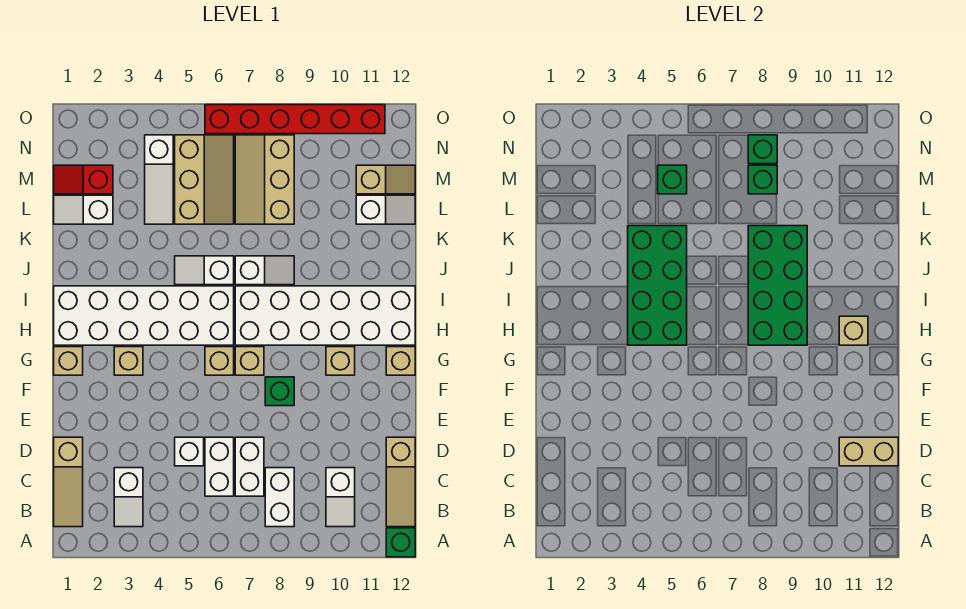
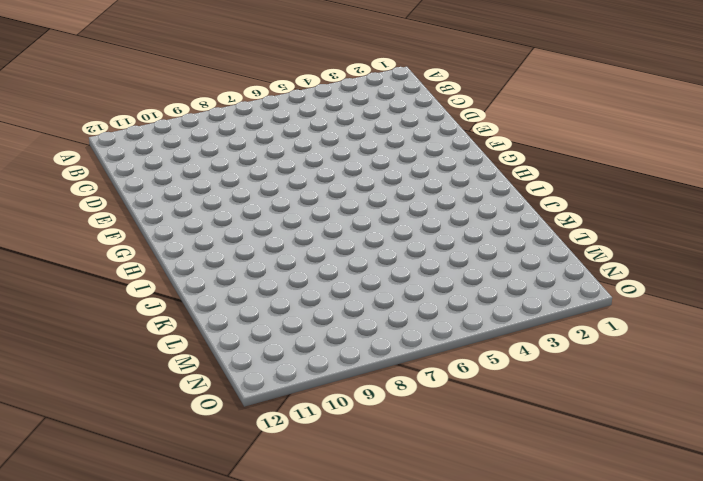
none -> green 1x1 brick [386,528,415,557]
none -> tan 1x3 slope [54,437,83,527]
none -> white 1x2 slope [114,468,143,527]
none -> white 1x2 brick [265,468,294,527]

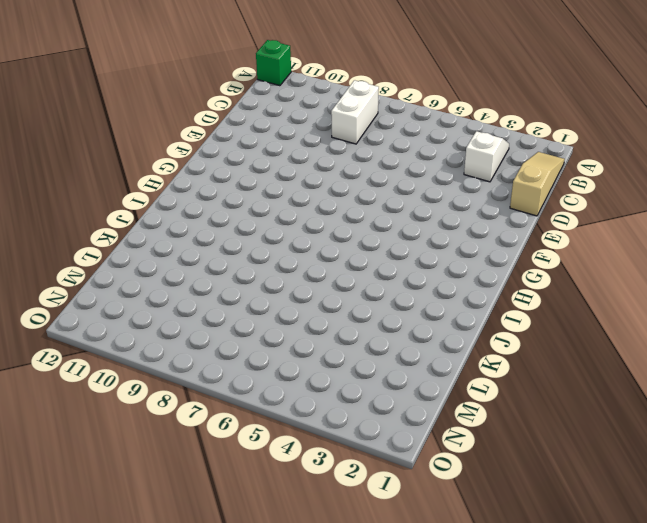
none -> white 1x2 slope [326,468,355,527]
none -> tan 1x3 slope [386,437,415,527]
none -> white 1x2 brick [205,437,234,496]
none -> white 1x2 brick [235,437,264,496]

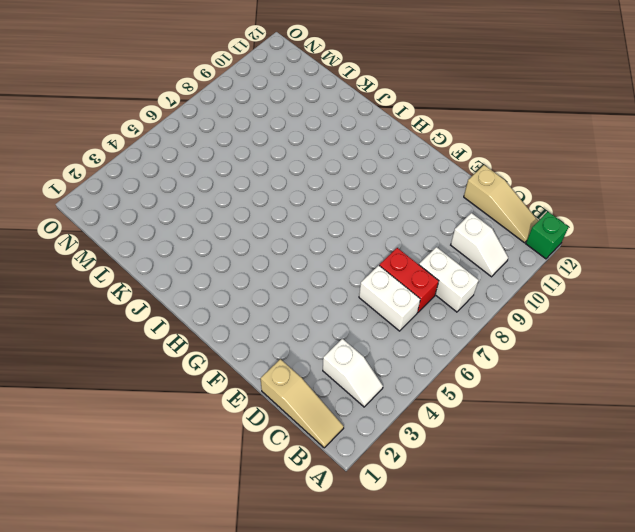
red 1x2 brick [379,248,439,313] -> white 1x2 brick [235,437,264,496]
none -> white 1x1 brick [175,437,204,466]
none -> green 1x1 brick [265,377,294,406]
none -> tan 1x1 brick [54,347,83,375]
none -> tan 1x1 brick [114,347,143,375]

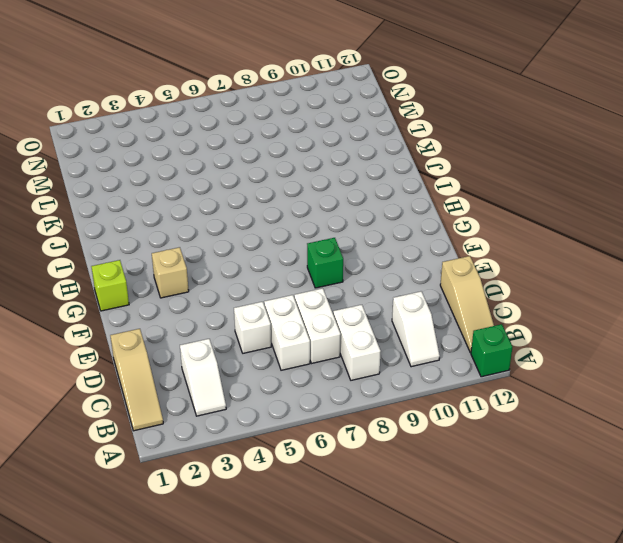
lime 1x1 brick [91,260,129,311] -> tan 1x1 brick [54,347,83,375]
none -> tan 1x1 brick [205,347,234,375]
none -> tan 1x1 brick [235,347,264,375]
none -> tan 1x1 brick [326,347,355,375]
none -> tan 1x1 brick [386,347,415,375]

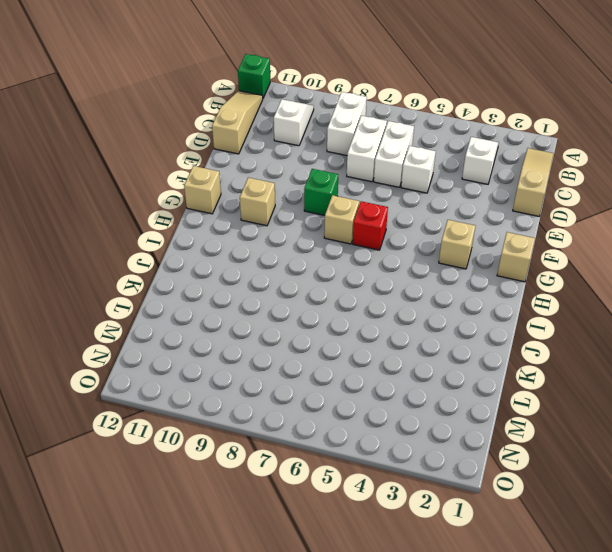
red 1x1 brick [353,201,388,250] -> tan 1x1 brick [205,347,234,375]
none -> white 2x6 brick [54,286,234,345]
none -> white 2x6 brick [235,286,415,345]
none -> white 1x2 slope [175,256,234,285]
none -> white 1x2 slope [235,256,294,285]

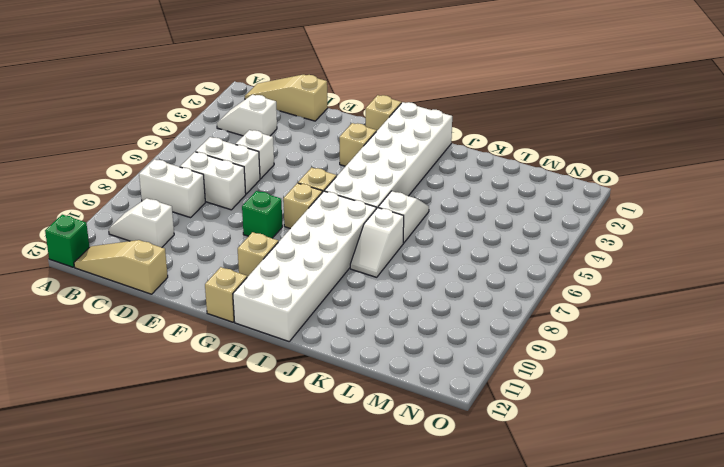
none -> white 1x2 slope [54,195,113,224]
none -> white 1x3 slope [145,135,173,224]
none -> tan 2x3 slope [175,135,234,224]
none -> tan 2x3 slope [235,135,294,224]

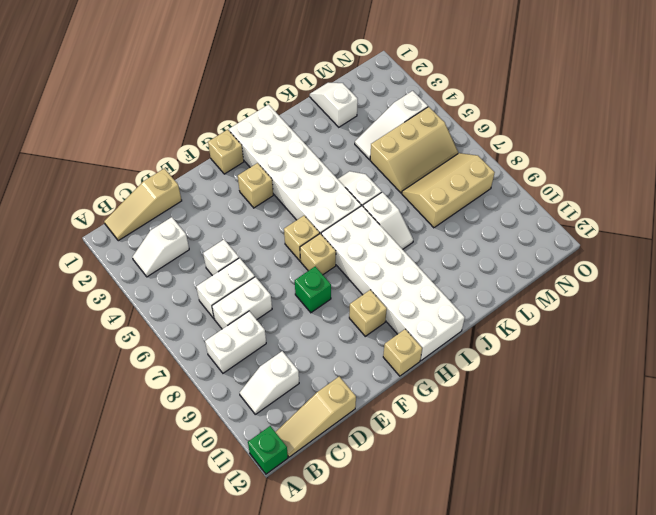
none -> white 1x2 slope [356,195,415,224]
none -> red 1x2 slope [54,165,113,194]
none -> tan 1x2 slope [356,165,415,194]
none -> red 1x6 brick [205,105,385,134]

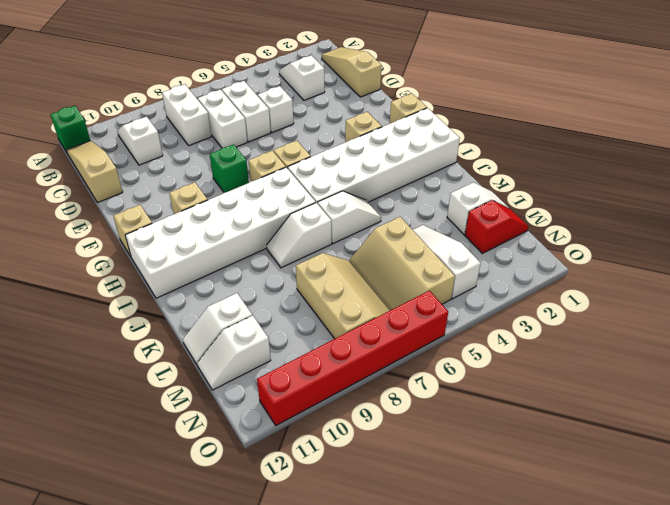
white 1x2 slope [197,315,271,390] -> tan 1x2 slope [356,165,415,194]
none -> tan 1x2 brick [839,437,898,466]
none -> green 2x4 brick [628,226,687,345]
none -> green 2x4 brick [748,226,807,345]
none -> tan 1x1 brick [839,316,868,345]

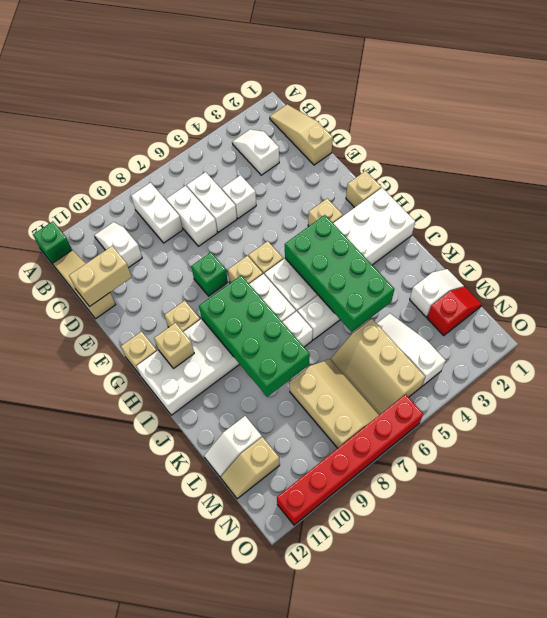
none -> green 1x1 brick [658,165,687,194]
none -> green 1x1 brick [748,165,777,194]
none -> green 1x1 brick [748,135,777,164]

